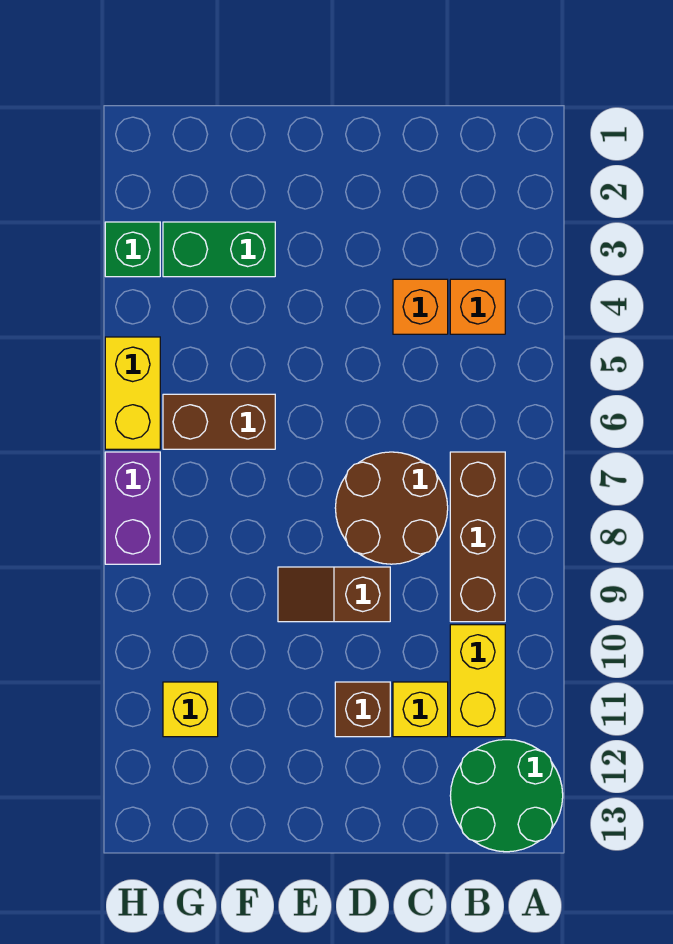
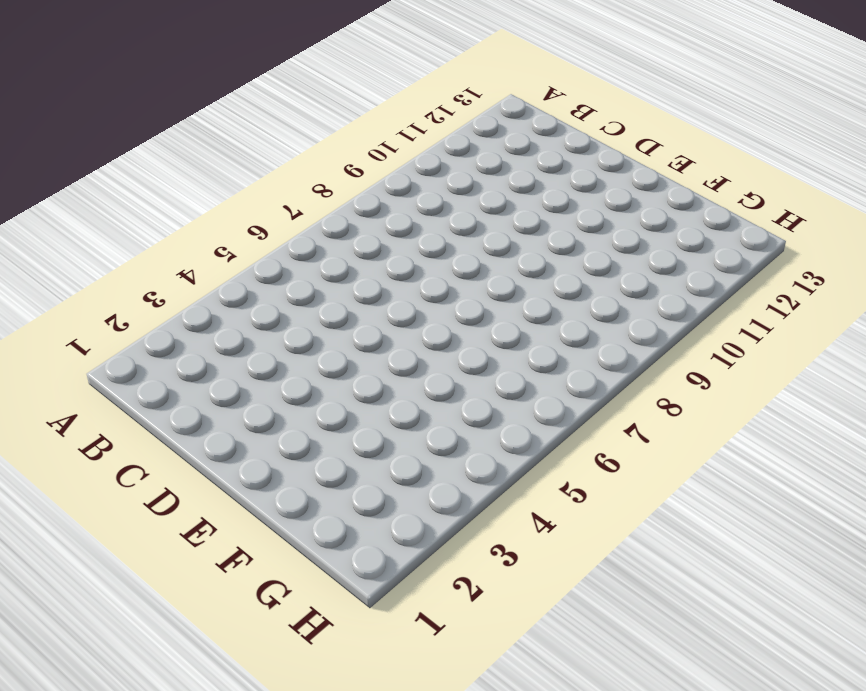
none -> green 2x2 round brick [450,740,563,852]
none -> orange 1x1 brick [450,279,505,334]
none -> brown 1x3 brick [450,452,505,622]

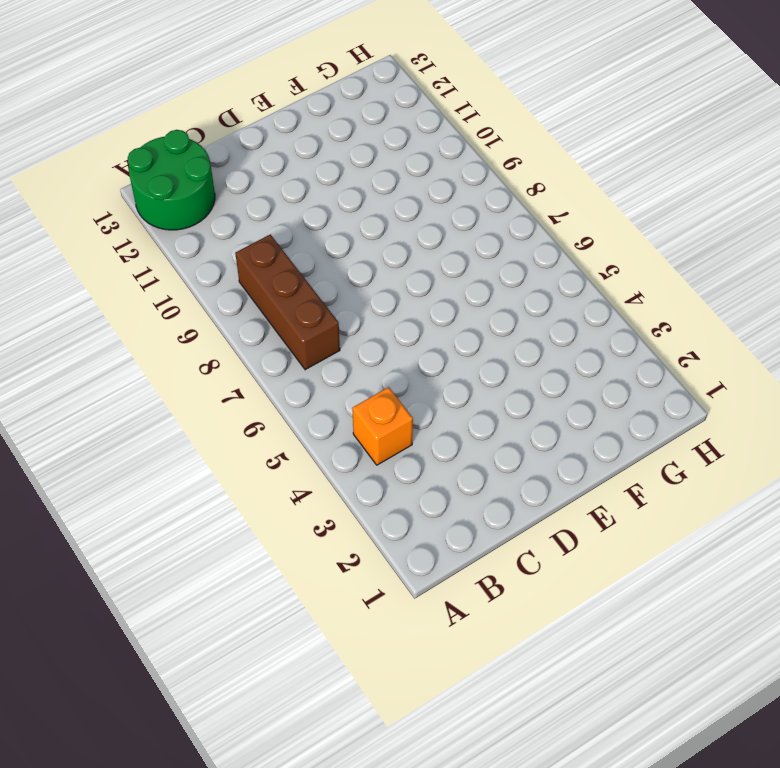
none -> yellow 1x2 brick [450,625,505,737]
none -> orange 1x1 brick [393,279,448,334]
none -> brown 2x2 round brick [335,452,448,564]

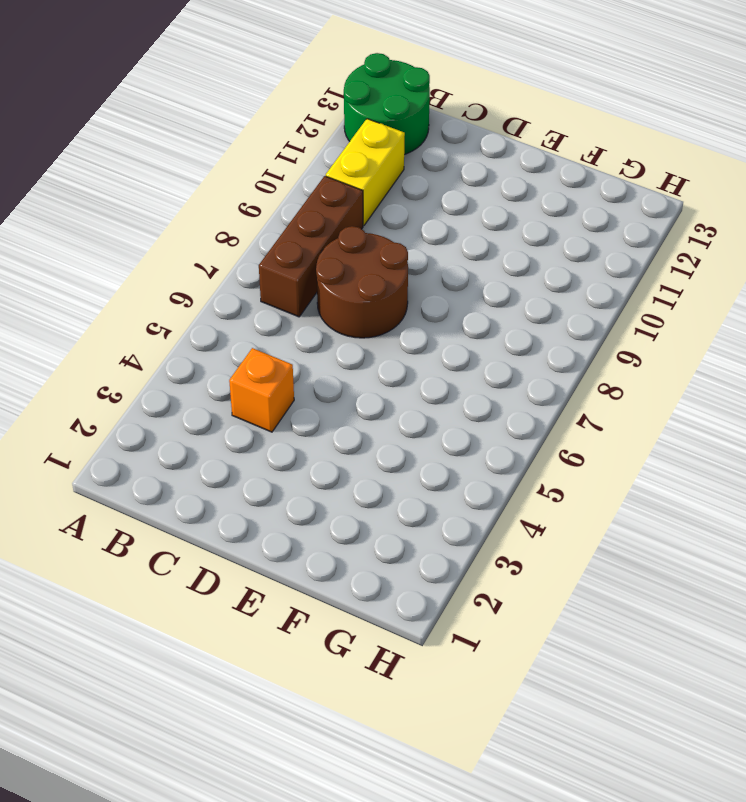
none -> orange 1x1 brick [450,279,505,334]
none -> yellow 1x1 brick [393,682,448,737]
none -> brown 1x2 slope [278,567,390,622]

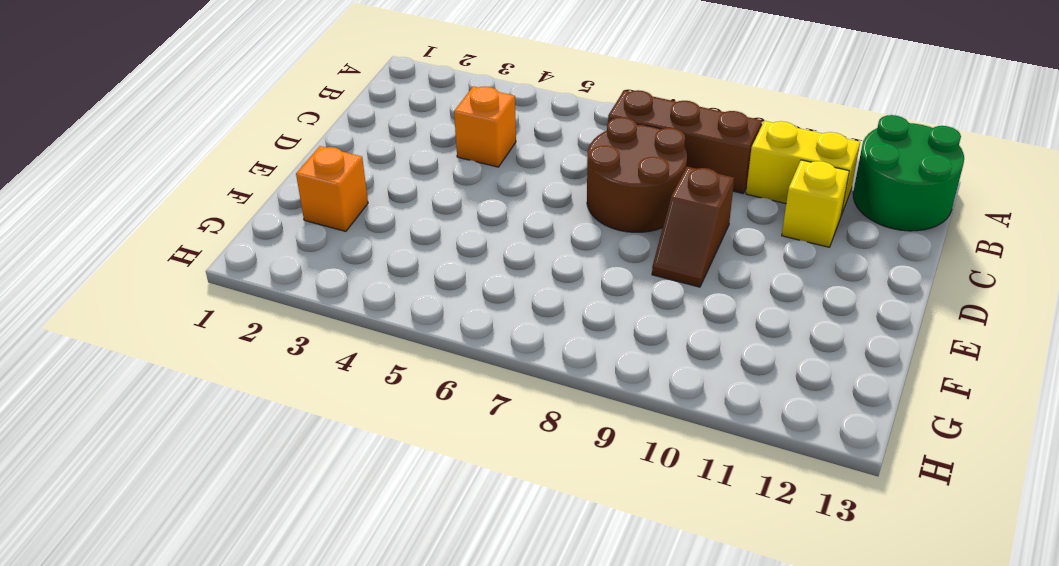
orange 1x1 brick [296,146,368,231] -> orange 1x1 brick moved to [450,279,505,334]
none -> brown 1x1 brick [335,682,390,737]
none -> green 1x2 brick [163,222,275,277]
none -> brown 1x2 brick [163,394,275,449]

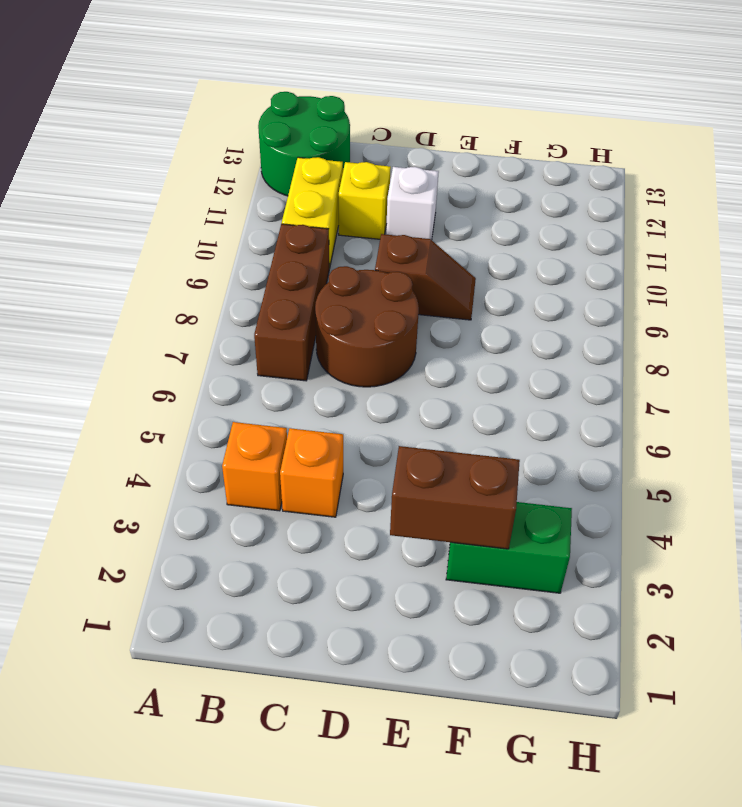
white 1x1 brick [386,167,439,240] -> brown 1x1 brick [335,682,390,737]
brown 1x2 brick [390,446,520,549] -> brown 1x2 brick moved to [163,394,275,449]
none -> yellow 1x1 brick [163,682,218,737]
none -> green 1x1 brick [105,222,160,277]
none -> yellow 1x2 brick [105,337,160,449]

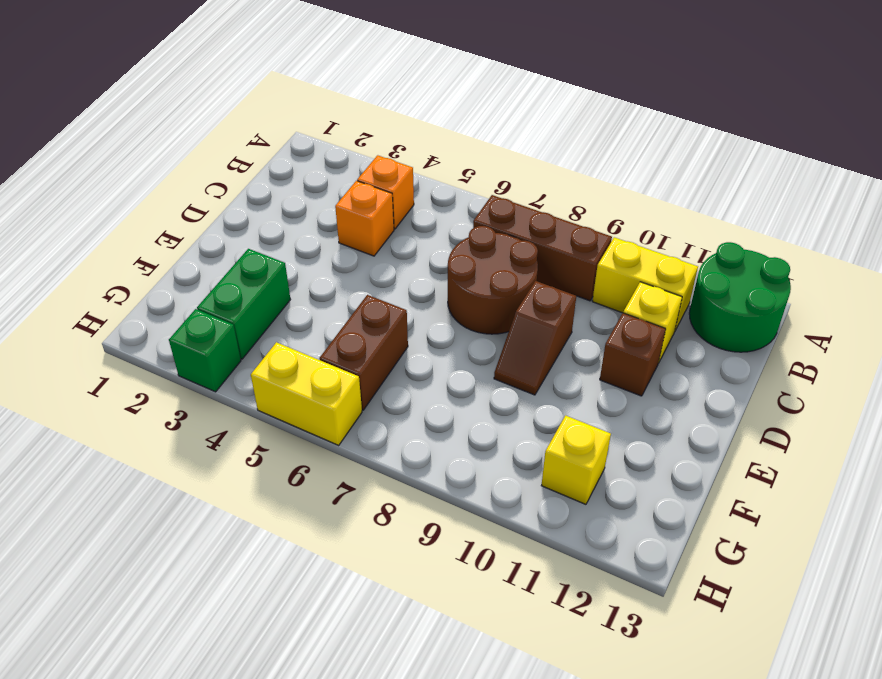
none -> purple 1x2 brick [105,452,160,564]

